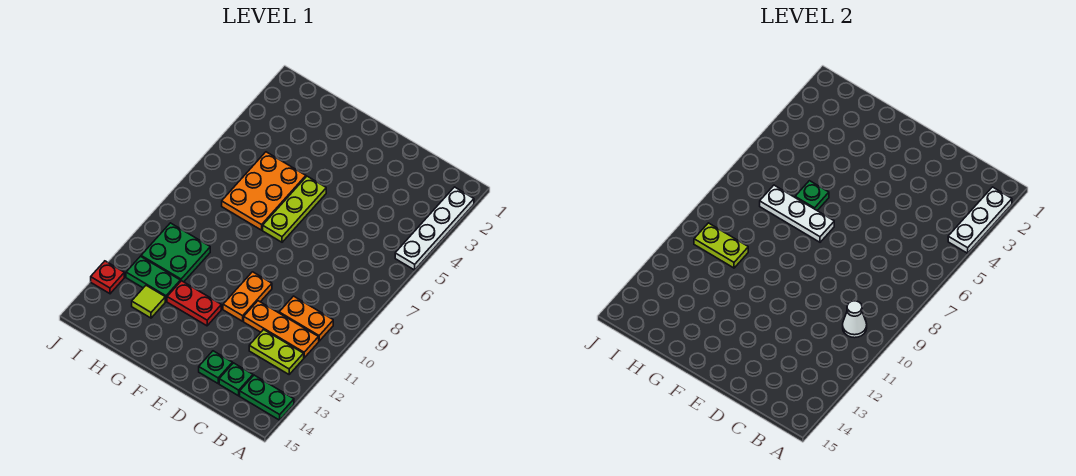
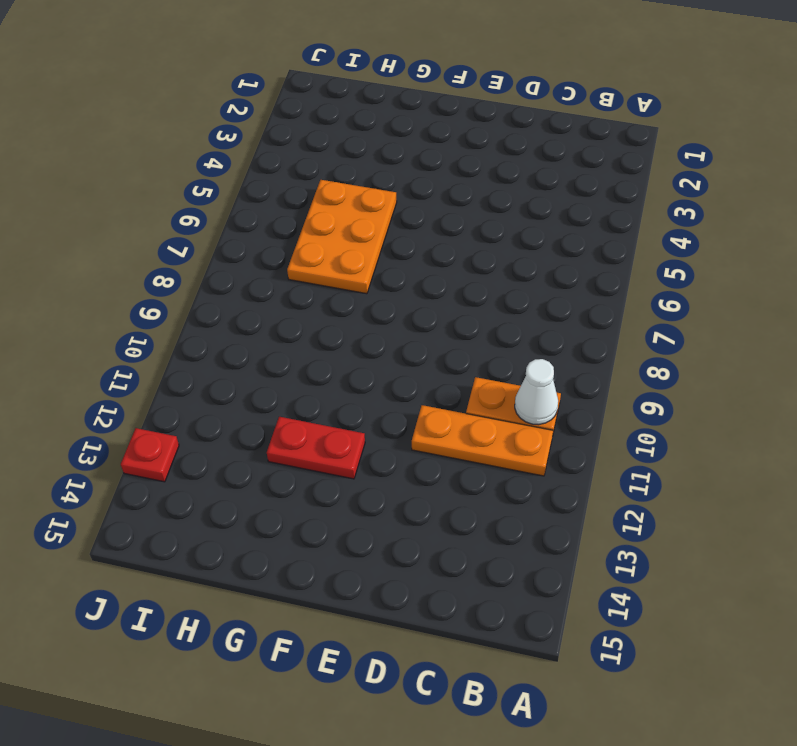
none -> white 1x4 plate [395,187,474,270]
none -> green 1x2 plate [240,375,294,420]
none -> lime 1x2 plate [249,330,304,374]

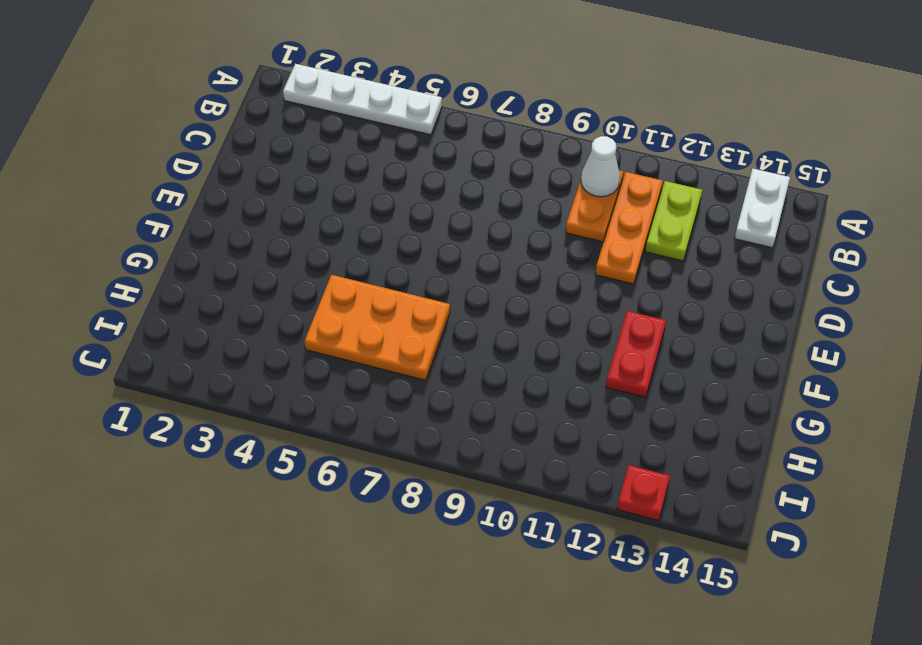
white 1x2 plate [734,169,790,248] -> green 1x2 plate [240,375,294,420]
none -> green 1x1 plate [219,363,253,396]
none -> green 1x1 plate [199,351,232,383]
none -> orange 1x2 plate [223,272,272,321]

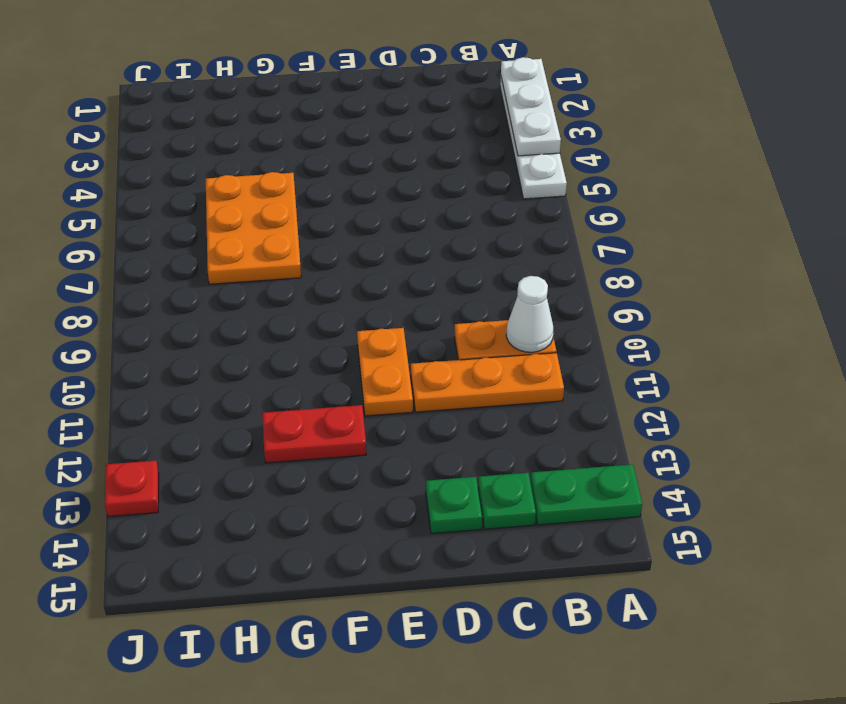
none -> lime 1x2 plate [249,330,304,374]
none -> lime 1x3 plate [263,176,326,242]
none -> green 2x2 plate [141,223,210,282]

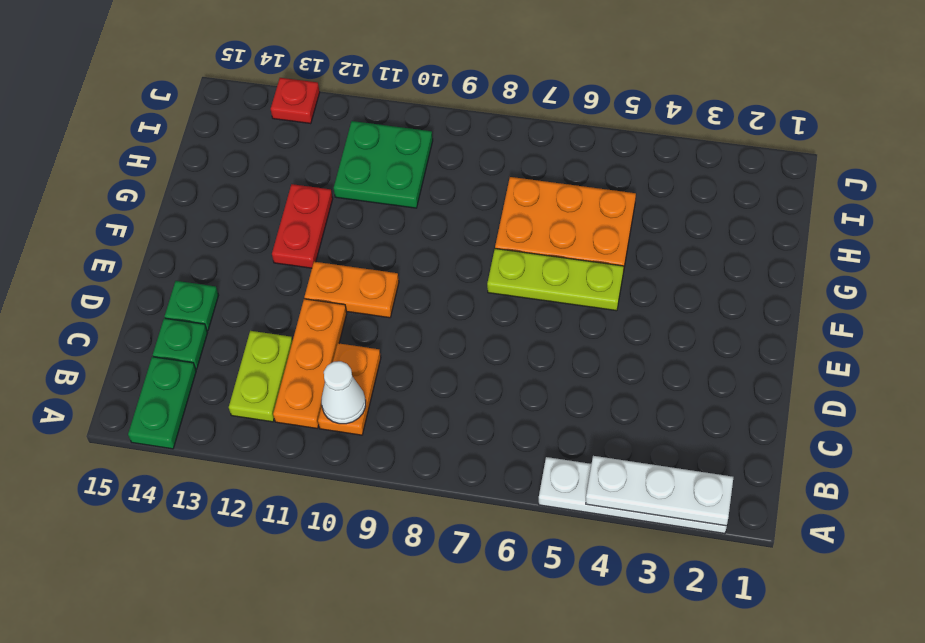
none -> green 1x2 plate [126,256,180,301]
none -> lime 1x1 tile [132,285,165,318]
none -> white 1x3 plate [760,185,834,242]

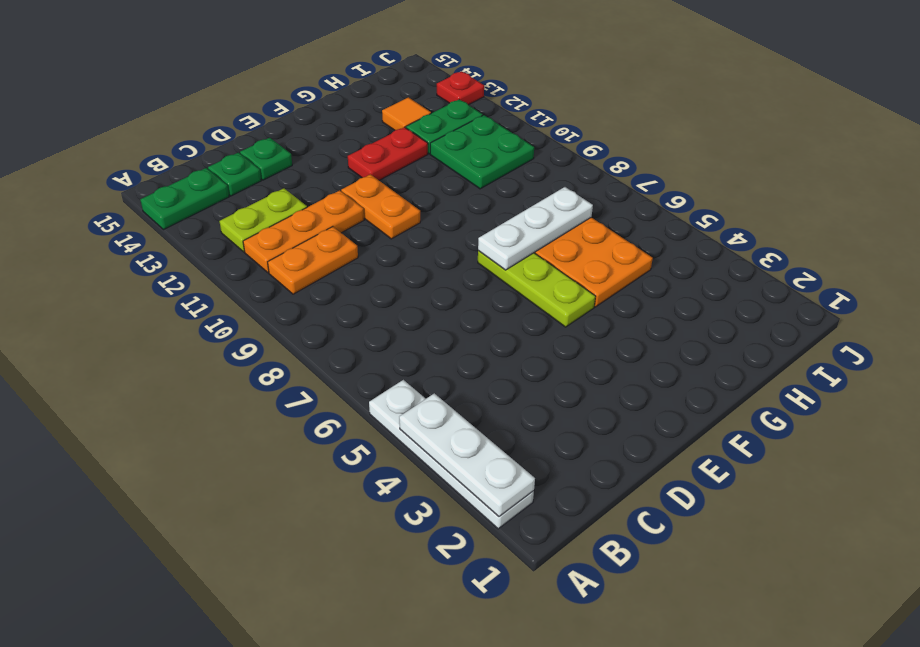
orange 1x1 tile [382,97,431,130] -> lime 1x1 tile [132,285,165,318]
none -> white 1x1 cone [843,301,867,338]
none -> green 1x1 plate [795,181,829,211]
none -> lime 1x2 plate [694,223,748,268]

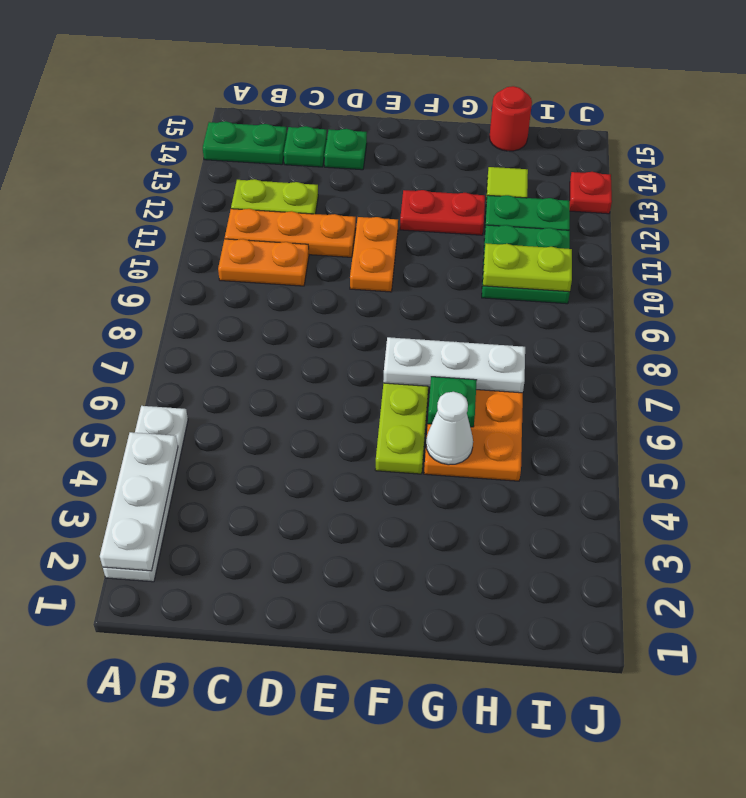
white 1x1 cone [426,392,473,465] -> white 1x1 cone moved to [843,301,867,338]
red 1x1 round brick [490,86,532,151] -> none

